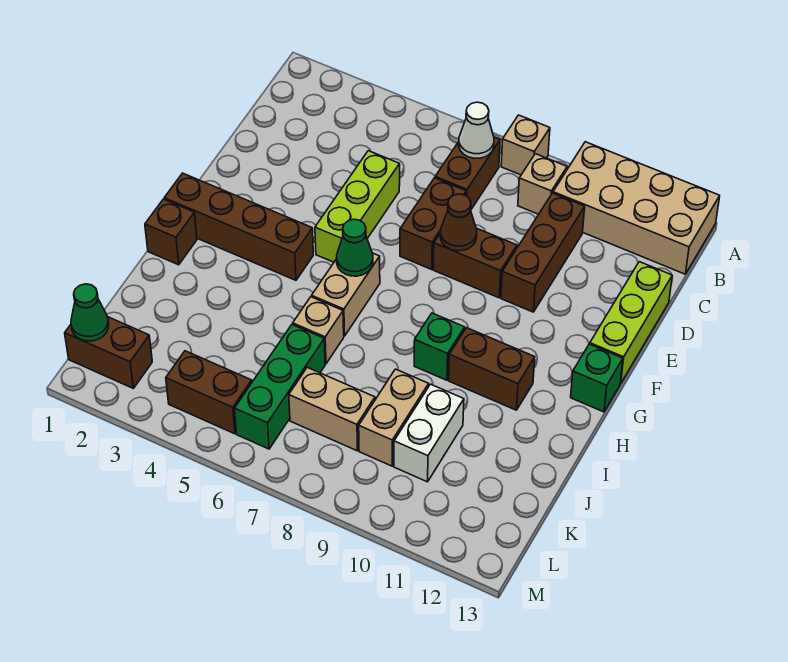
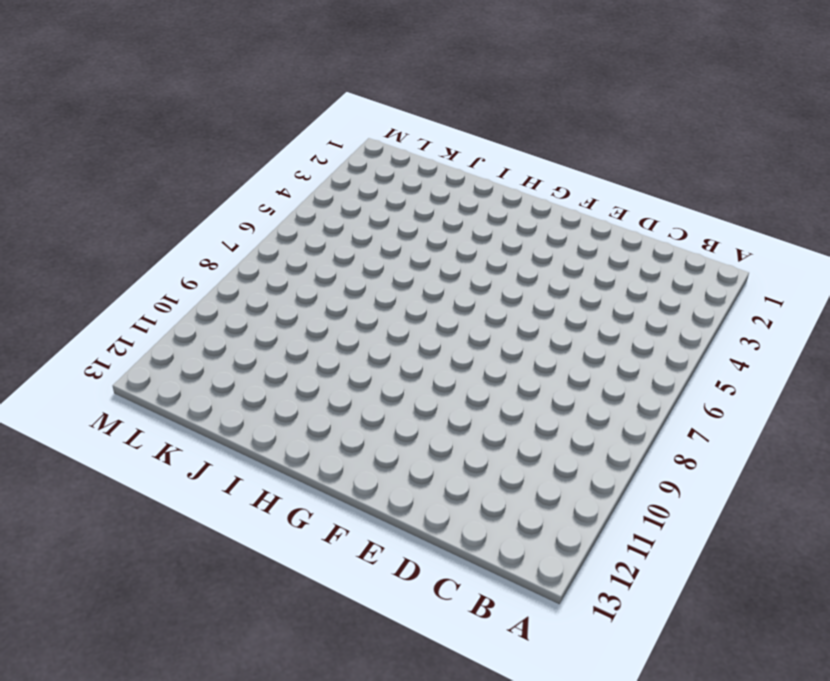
none -> tan 1x1 brick [501,115,550,175]
none -> tan 2x4 brick [553,142,720,274]
none -> brown 1x2 brick [435,137,500,210]

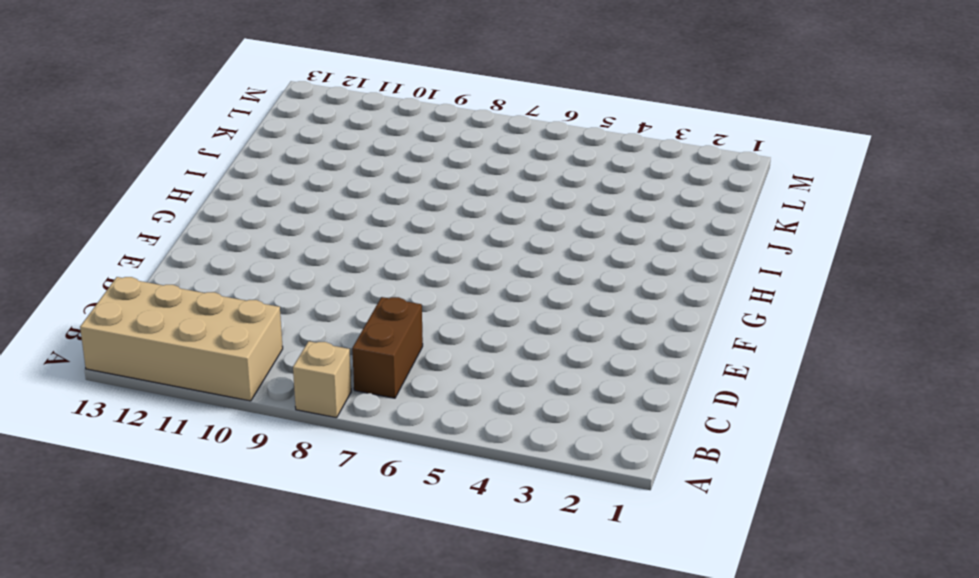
none -> tan 1x1 brick [518,154,567,214]
none -> brown 1x3 brick [501,193,585,312]
none -> lime 1x3 brick [315,151,400,262]

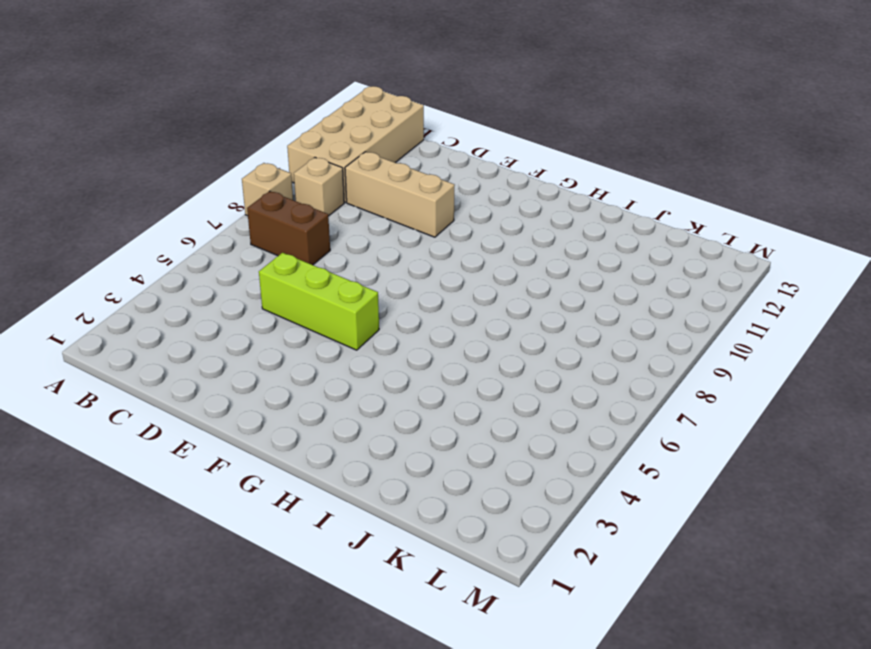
tan 1x3 brick [345,152,455,237] -> brown 1x3 brick [501,193,585,312]
none -> brown 1x2 brick [400,178,466,270]
none -> lime 1x3 brick [590,262,672,384]
none -> brown 1x2 brick [433,228,517,298]

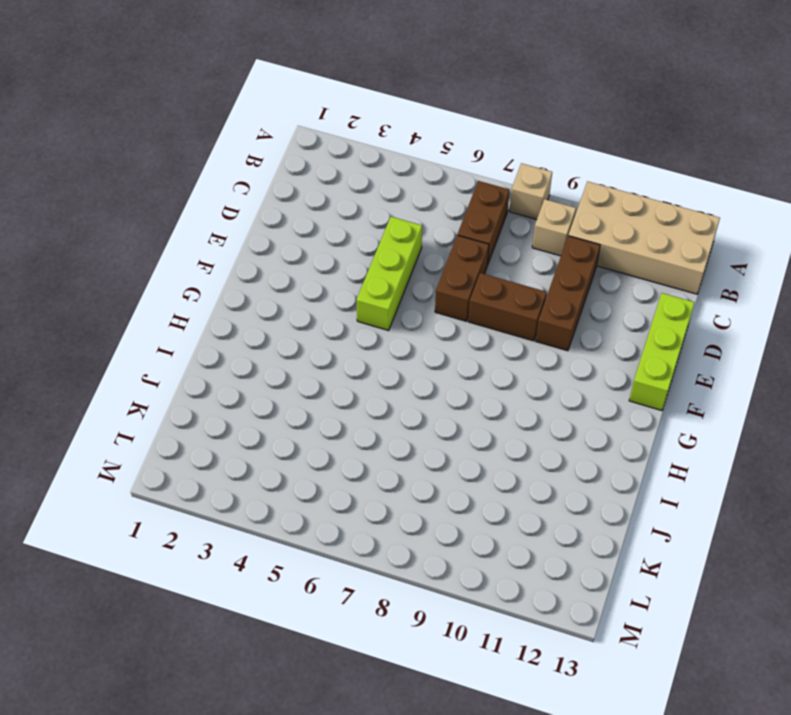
none -> brown 1x4 brick [164,173,313,280]
none -> tan 1x2 brick [312,253,380,336]
none -> green 1x1 brick [571,344,623,412]

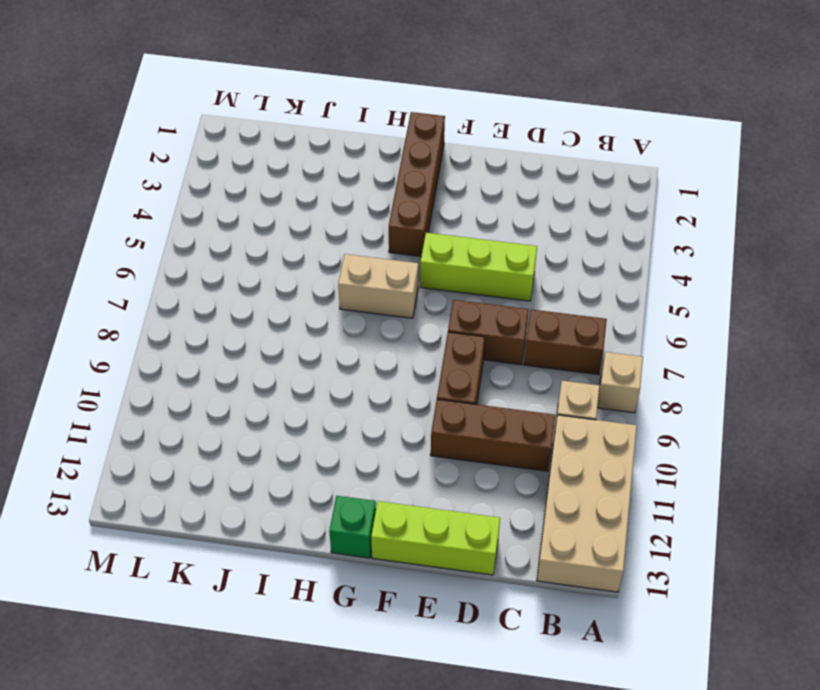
none -> brown 1x1 brick [145,199,197,265]
none -> green 1x1 brick [414,313,465,380]
none -> brown 1x2 brick [449,328,535,410]

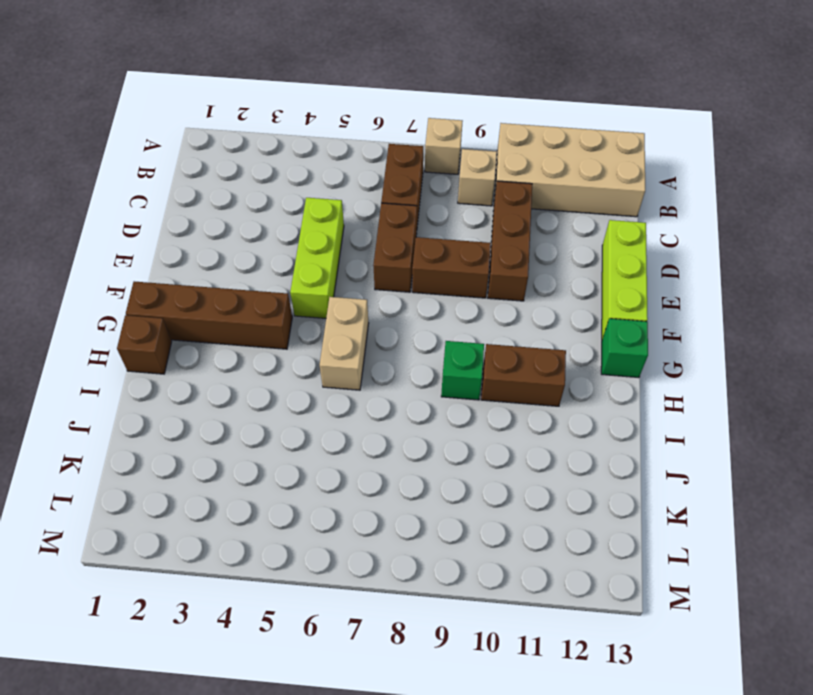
none -> tan 1x1 brick [293,297,344,364]
none -> green 1x3 brick [235,324,325,449]
none -> tan 1x2 brick [359,369,429,466]

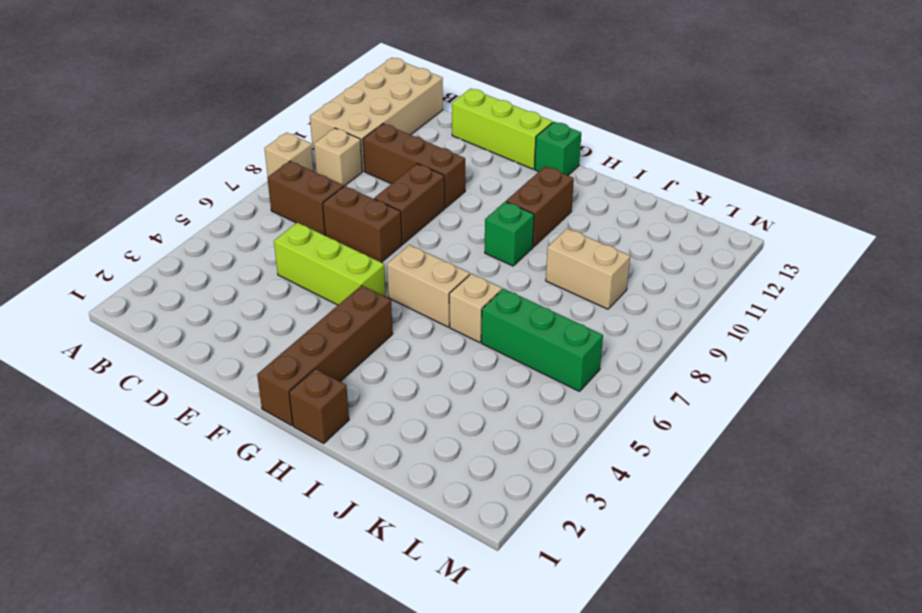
none -> white 1x2 brick [394,384,464,482]
none -> tan 1x2 brick [289,368,375,451]
none -> brown 1x2 brick [65,317,152,388]

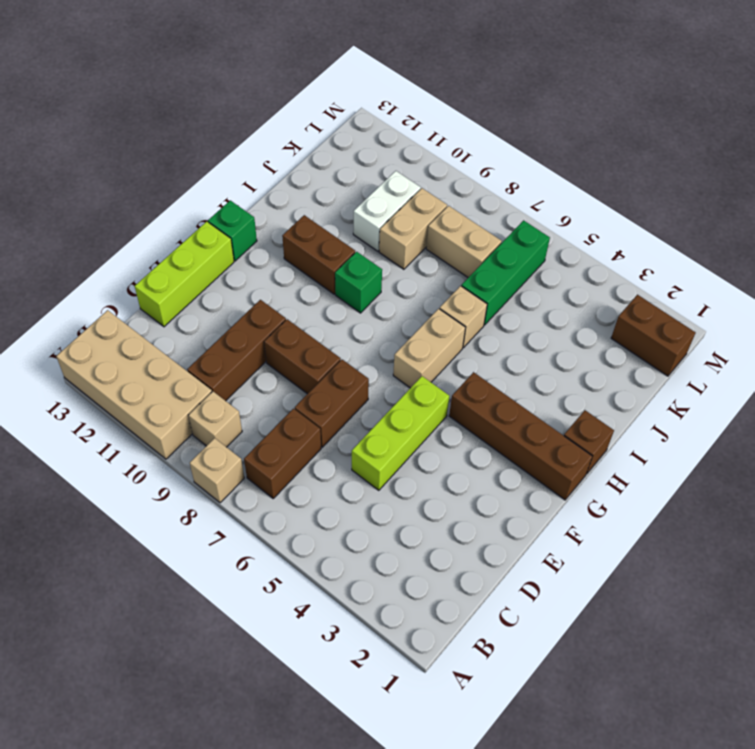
none -> brown 1x2 brick [166,351,252,434]
none -> white 1x1 cone [459,102,494,158]
none -> brown 1x1 cone [440,194,477,251]

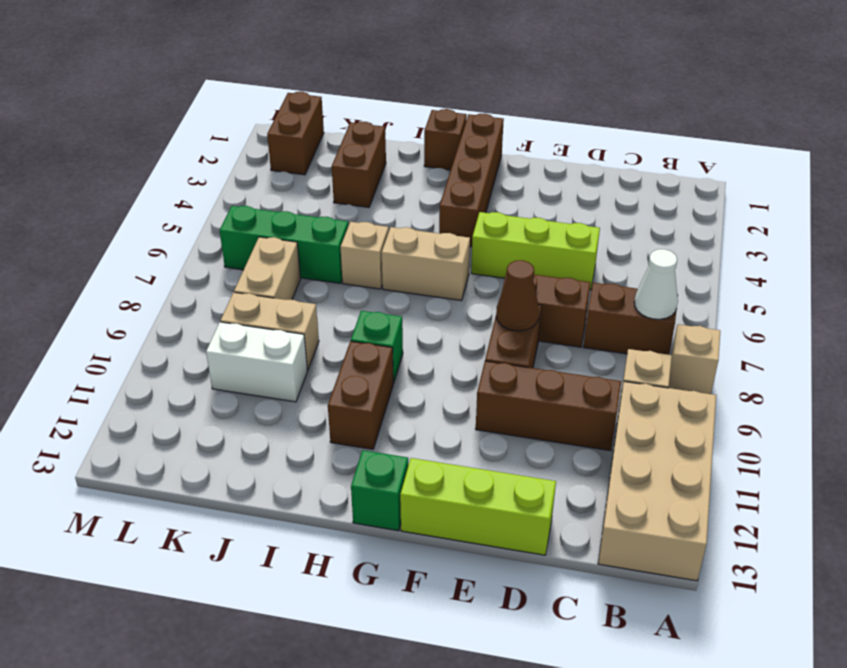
brown 1x2 brick [332,122,386,207] -> brown 1x2 brick moved to [166,351,252,434]
none -> green 1x1 cone [337,219,373,276]
none -> green 1x1 cone [71,284,109,341]

